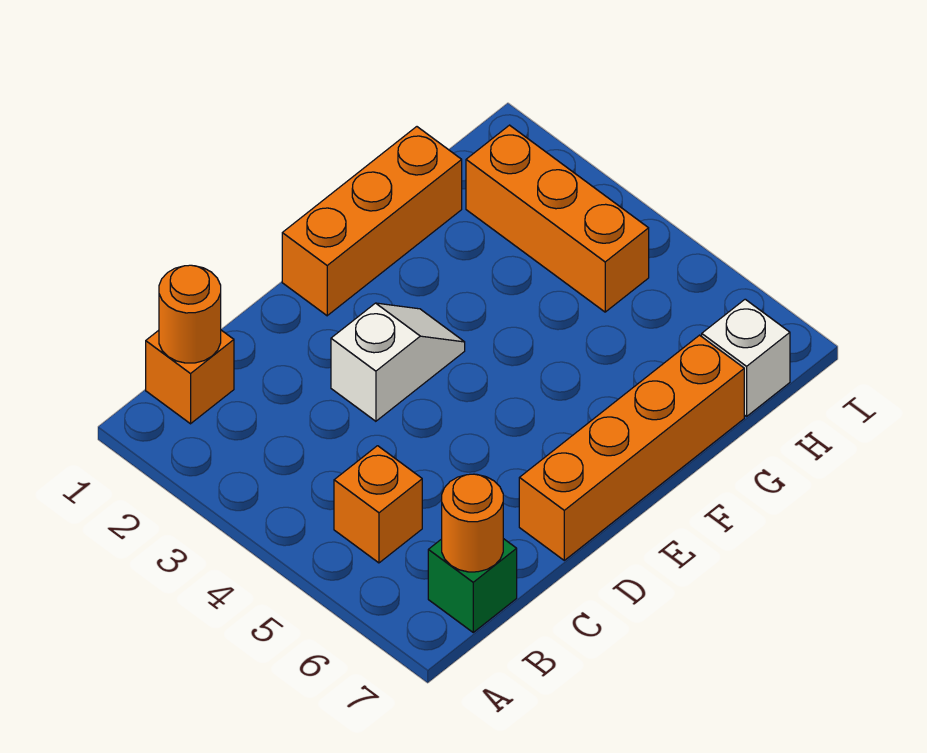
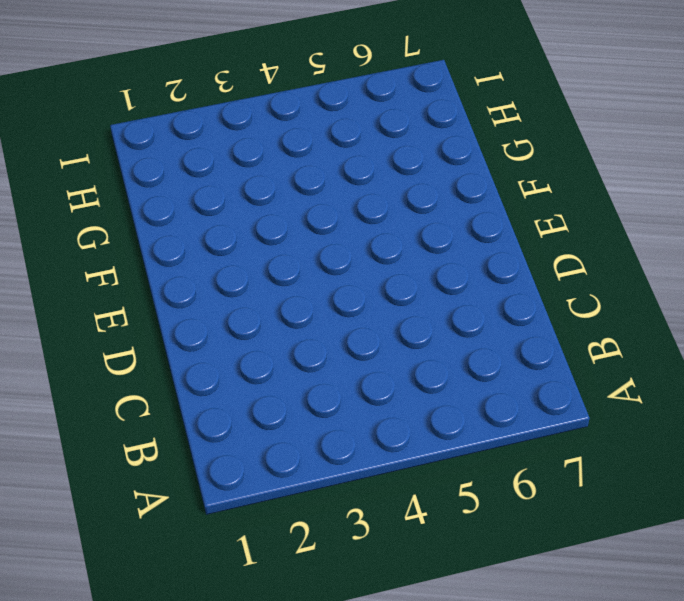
none -> orange 1x1 brick [146,330,234,424]
none -> orange 1x1 brick [334,446,422,563]

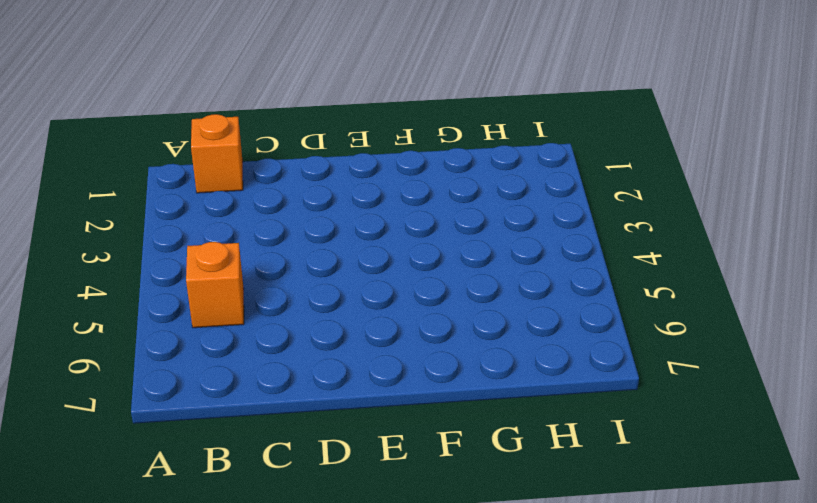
none -> green 1x1 brick [428,539,517,632]
none -> white 1x2 slope [331,303,465,421]

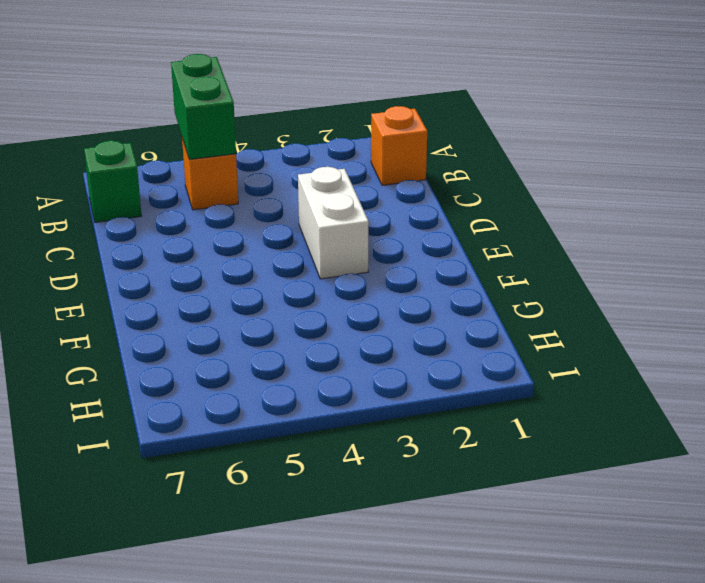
green 1x2 brick [171,54,236,160] -> none
white 1x2 brick [298,167,369,279] -> white 1x2 slope [331,303,465,421]
none -> orange 1x4 brick [519,335,744,560]
none -> orange 1x3 brick [282,127,462,316]

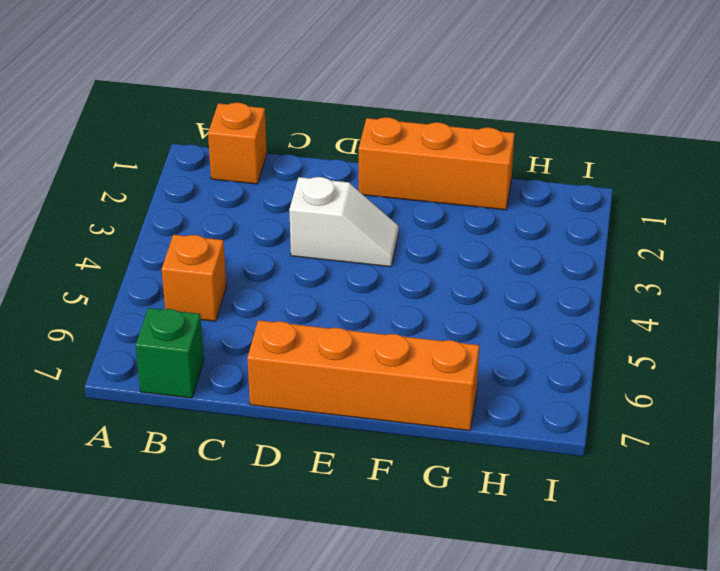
none -> orange 1x3 brick [466,125,649,312]
none -> white 1x1 brick [702,299,790,416]

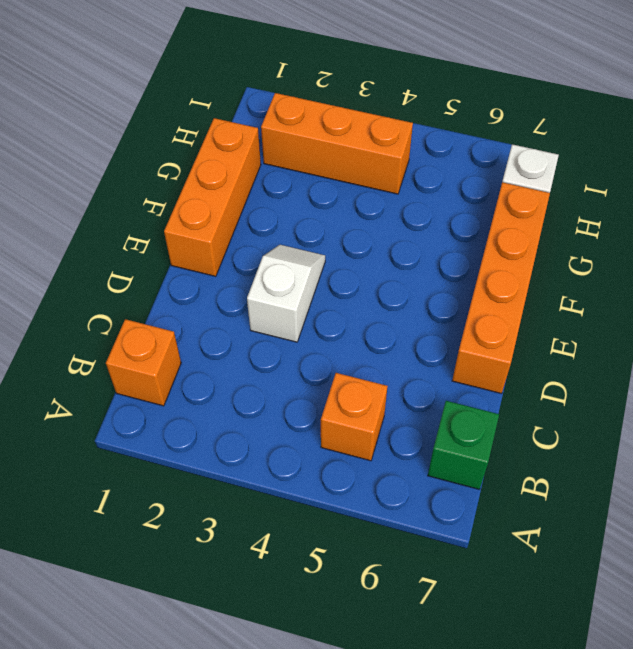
none -> orange 1x1 round brick [159,265,221,363]
none -> orange 1x1 round brick [442,474,503,572]

